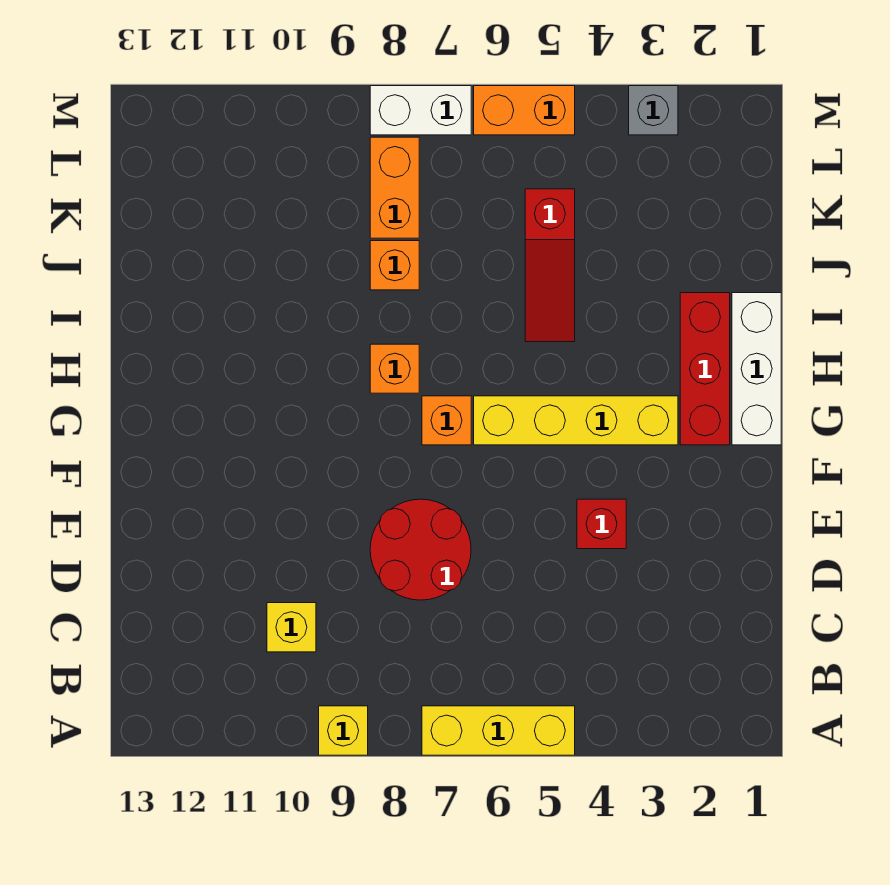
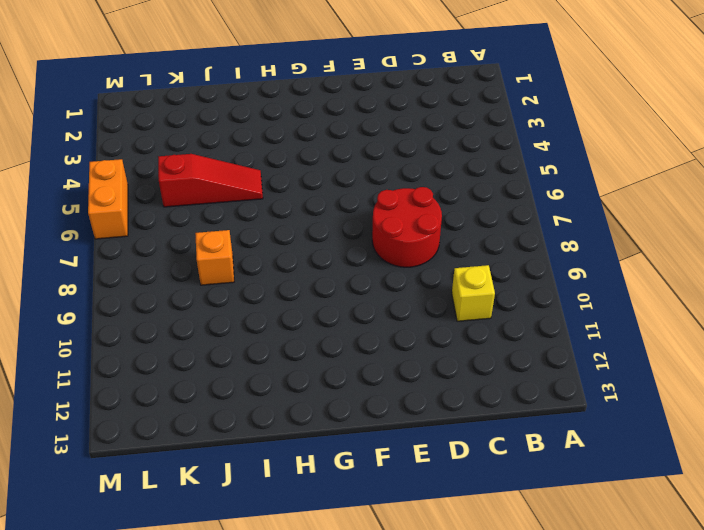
none -> yellow 1x3 brick [422,706,575,755]
none -> yellow 1x1 brick [319,706,368,755]
none -> red 1x1 brick [577,499,626,549]

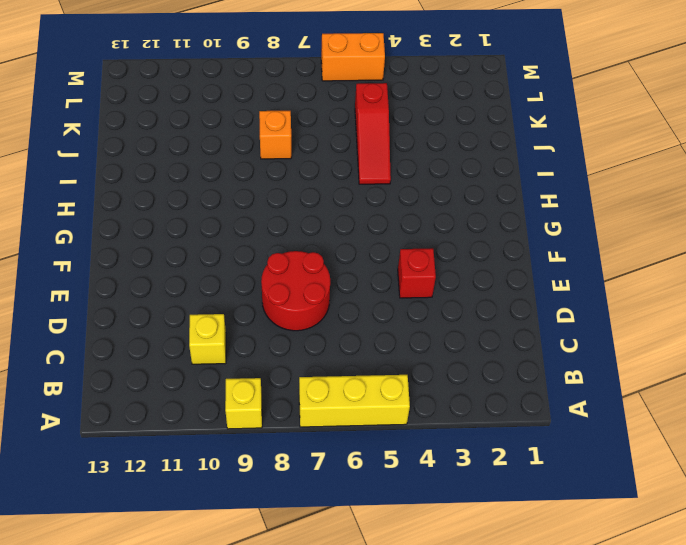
none -> white 1x3 brick [732,293,781,445]
none -> red 1x3 brick [680,293,730,445]
none -> yellow 1x4 brick [474,396,678,445]

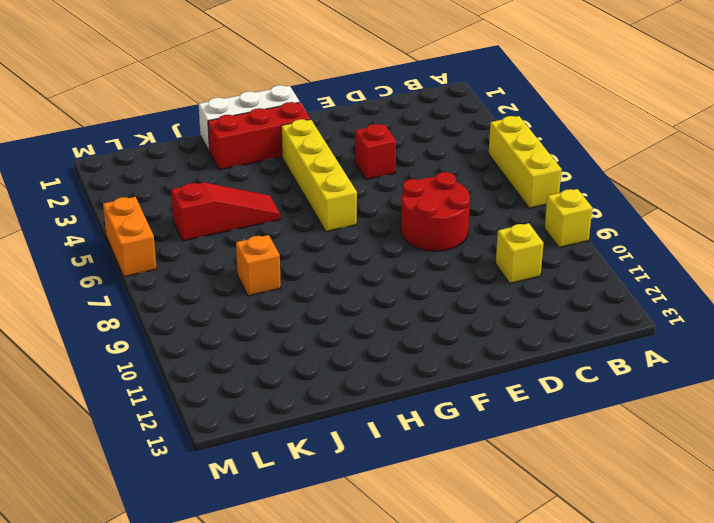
none -> orange 1x1 brick [422,396,471,445]
none -> orange 1x1 brick [370,344,419,393]
none -> orange 1x2 brick [370,137,419,238]

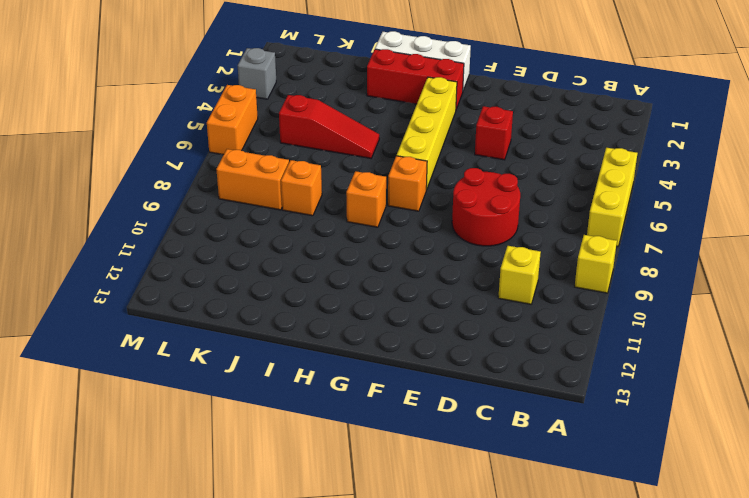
none -> white 1x2 brick [370,86,471,135]

